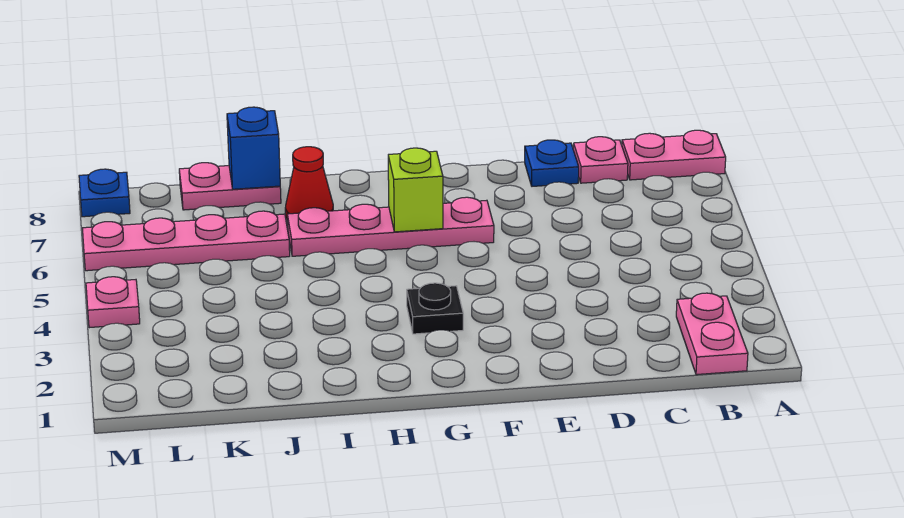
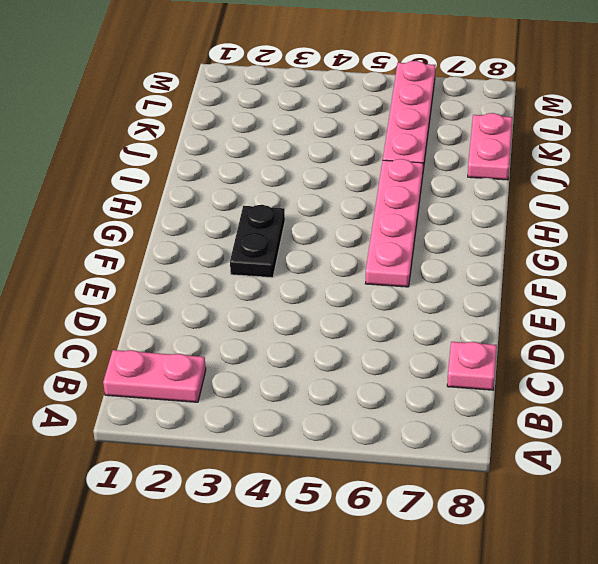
black 1x2 plate [230,205,285,278] -> black 1x1 plate [407,283,463,334]
none -> pink 1x2 plate [622,130,726,180]
none -> blue 1x1 plate [525,140,579,186]
none -> red 1x1 cone [285,147,333,220]

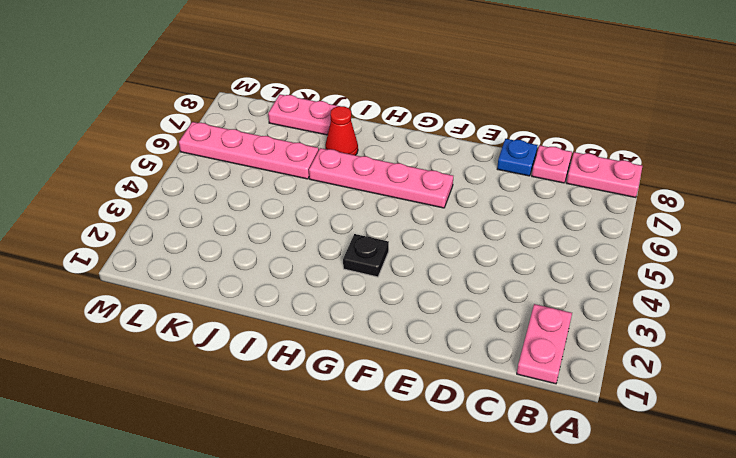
none -> pink 1x1 plate [86,277,140,328]
none -> blue 1x1 plate [79,169,130,217]
none -> lime 1x1 brick [388,148,443,232]

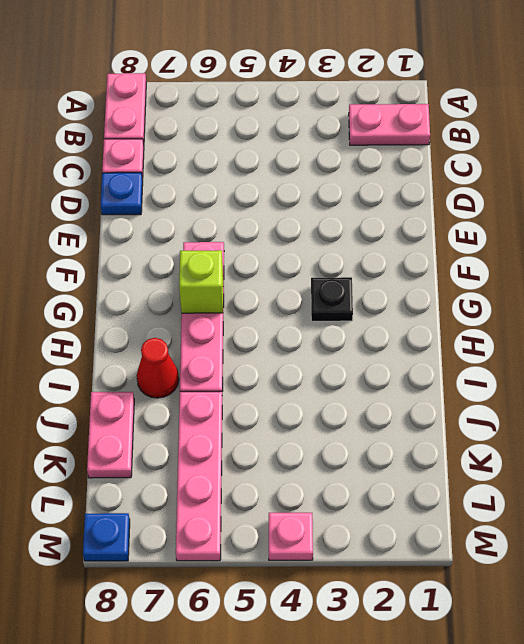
none -> blue 1x1 brick [227,107,280,189]

